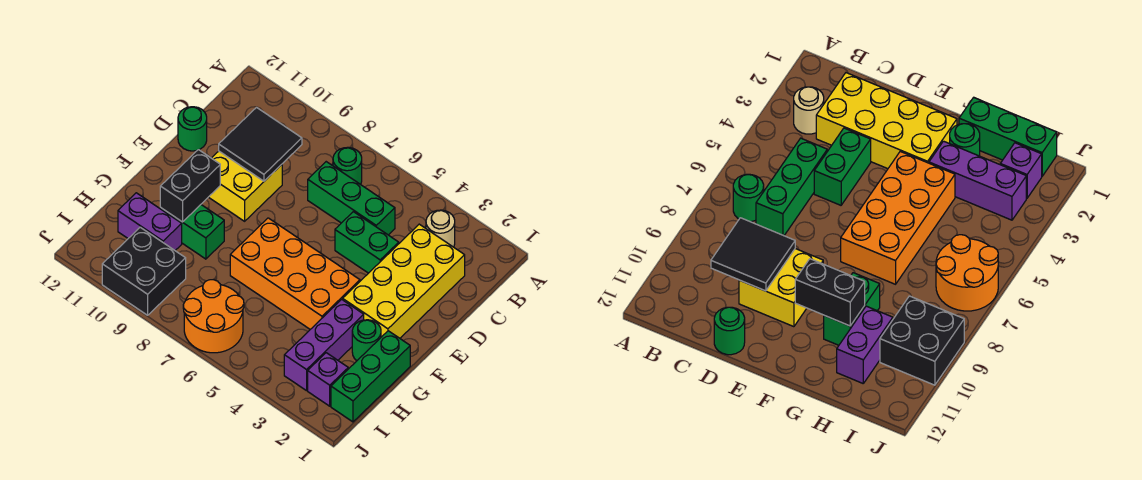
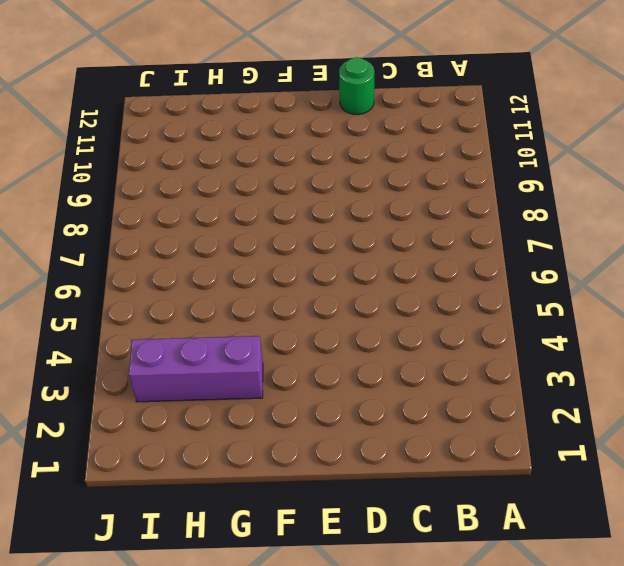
none -> tan 1x1 round brick [426,210,455,247]
none -> green 1x1 round brick [333,147,362,185]
none -> yellow 2x4 brick [343,224,465,338]

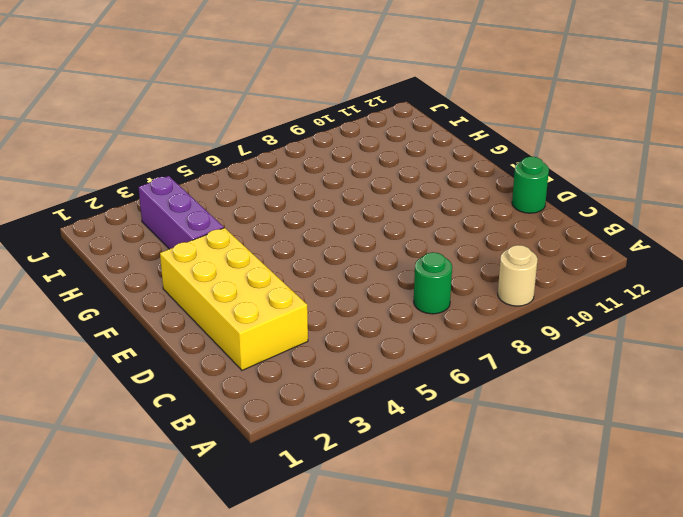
tan 1x1 round brick [498,245,538,306] -> tan 1x1 round brick moved to [426,210,455,247]
none -> green 1x3 brick [308,162,395,235]
none -> green 1x2 brick [335,212,399,273]
none -> yellow 2x2 brick [209,151,282,221]

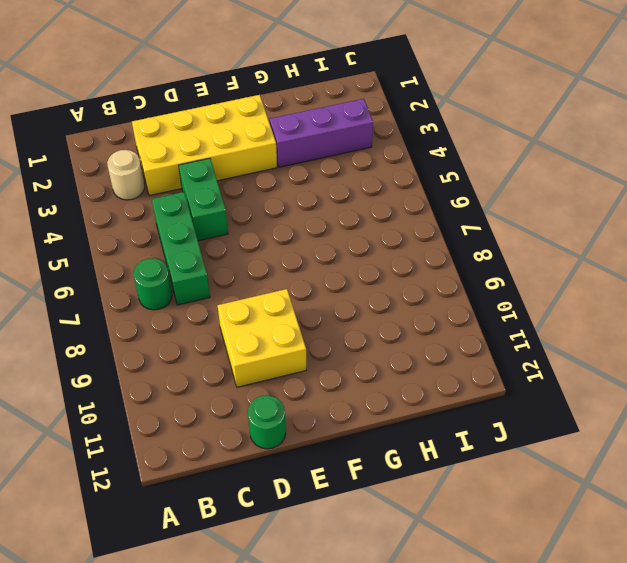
none -> orange 2x4 brick [230,218,360,329]
none -> green 1x3 brick [331,331,410,422]
none -> green 1x1 round brick [352,320,381,361]

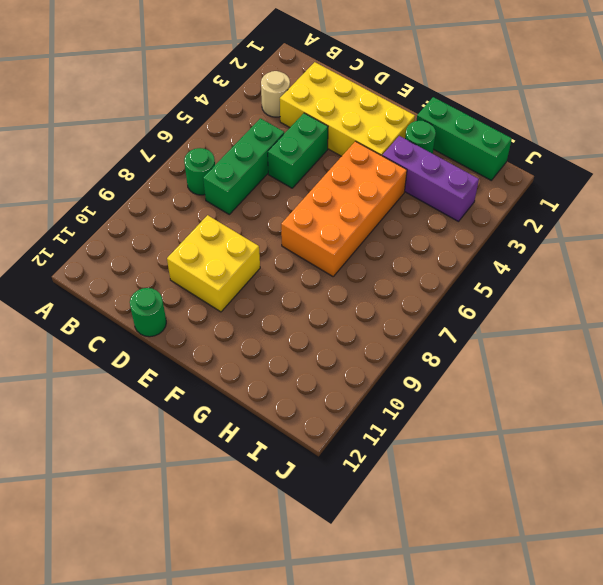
none -> green 1x2 brick [160,205,224,259]
none -> purple 1x2 brick [118,193,182,250]
none -> purple 1x1 brick [308,353,348,406]

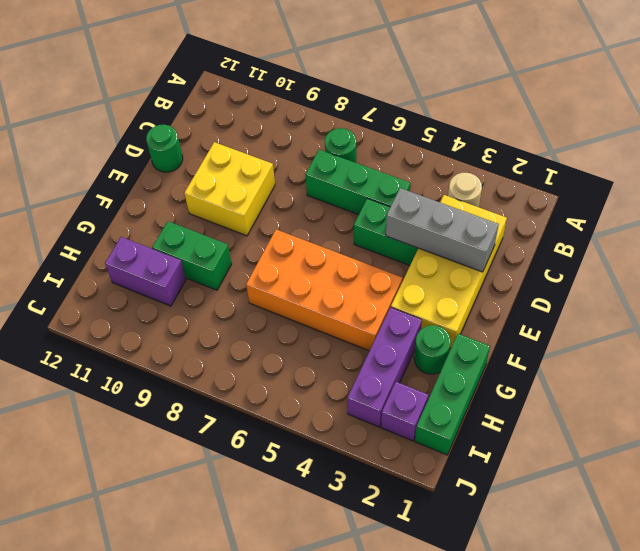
grey 1x3 brick [386,188,499,272] -> none
none -> orange 2x2 round brick [183,280,244,353]
none -> black 2x2 brick [102,227,186,315]
none -> black 2x2 tile [219,108,302,181]

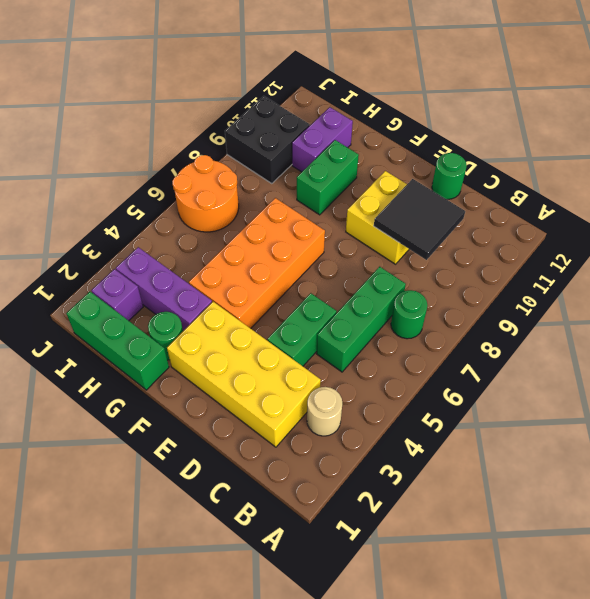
none -> black 1x2 brick [160,150,220,222]

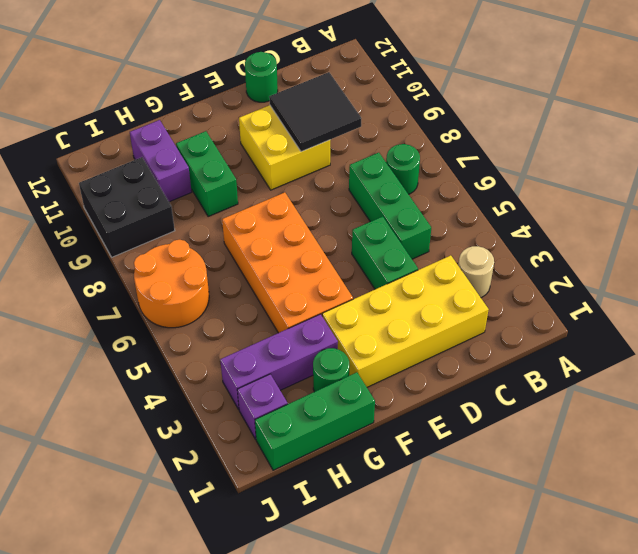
none -> black 1x2 brick [160,150,220,222]

